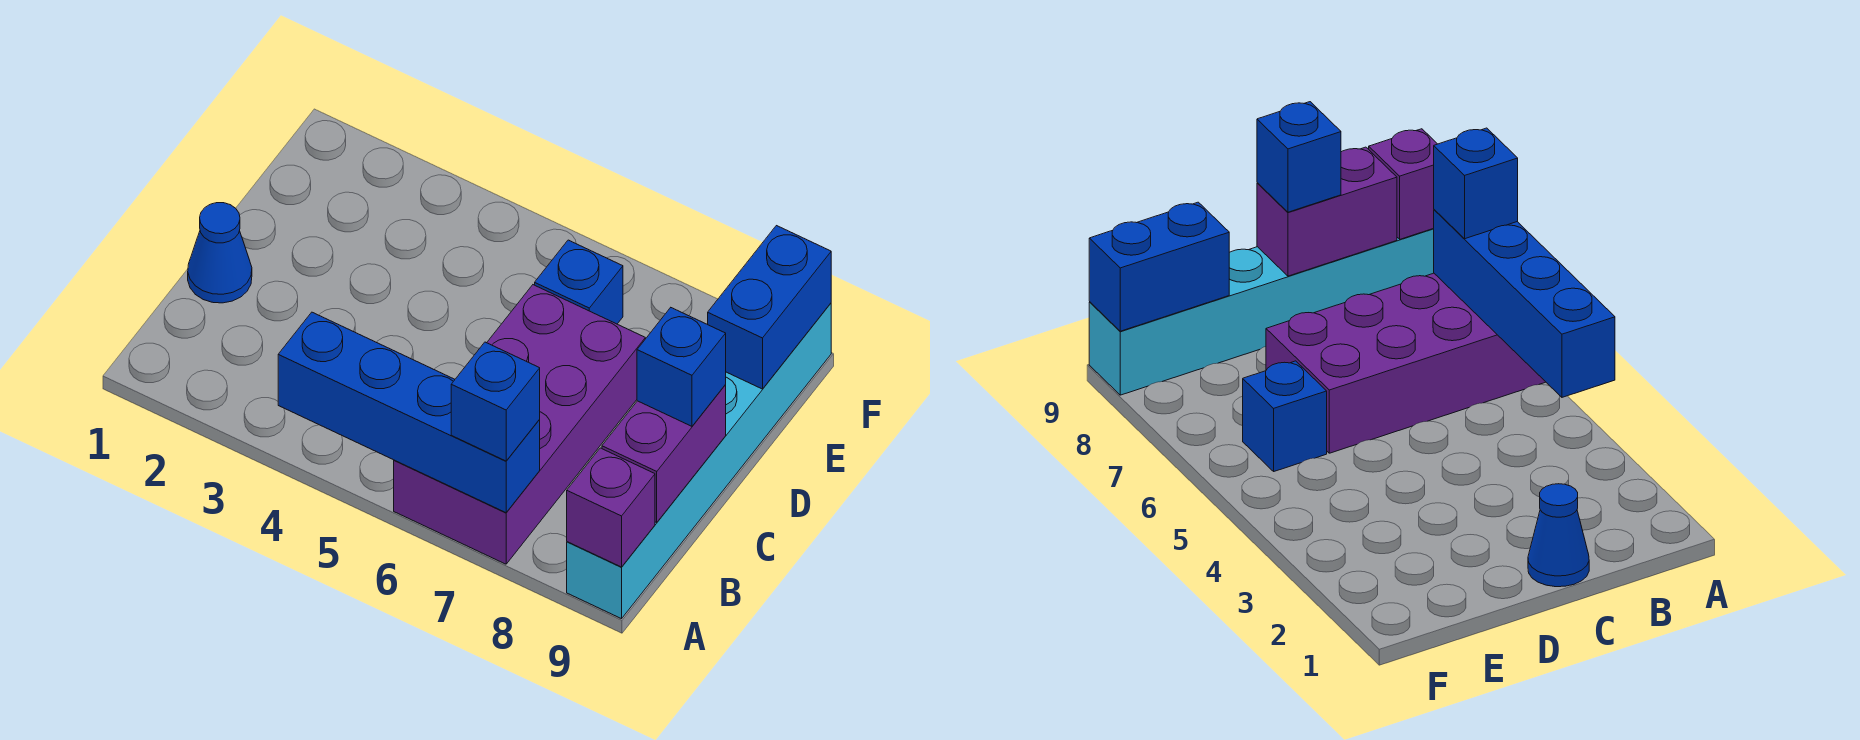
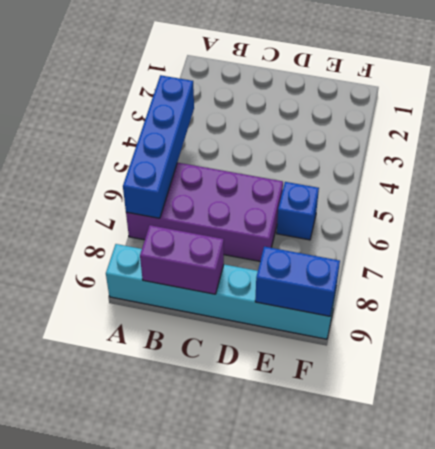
none -> blue 1x1 cone [188,203,252,303]
none -> purple 1x1 brick [567,448,655,567]

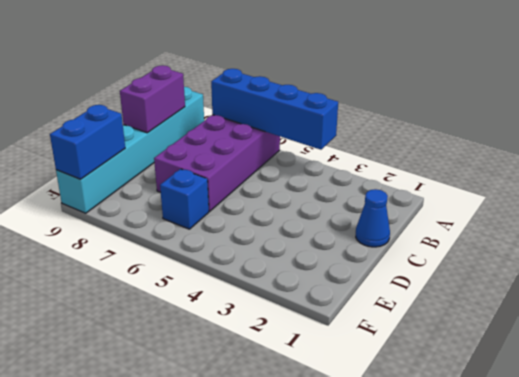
none -> purple 1x1 brick [567,448,655,567]
none -> blue 1x1 brick [451,342,540,461]

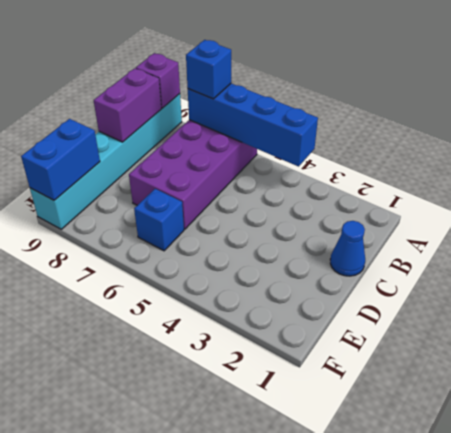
none -> blue 1x1 brick [637,308,726,426]

